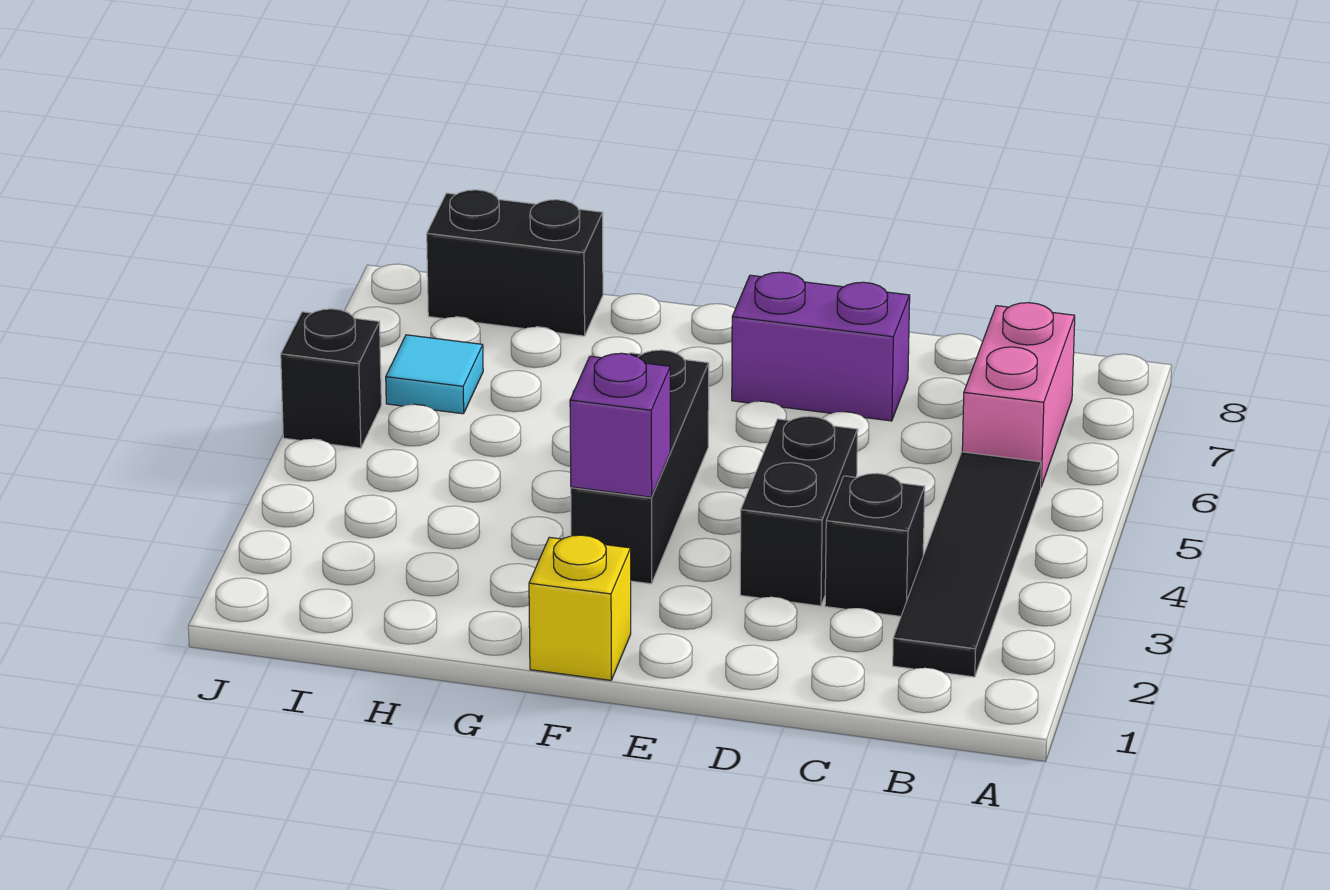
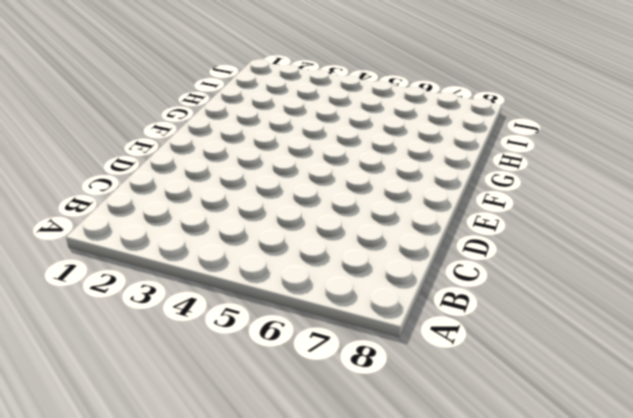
none -> black 1x4 tile [893,452,1041,677]
none -> pink 1x2 brick [962,303,1075,486]

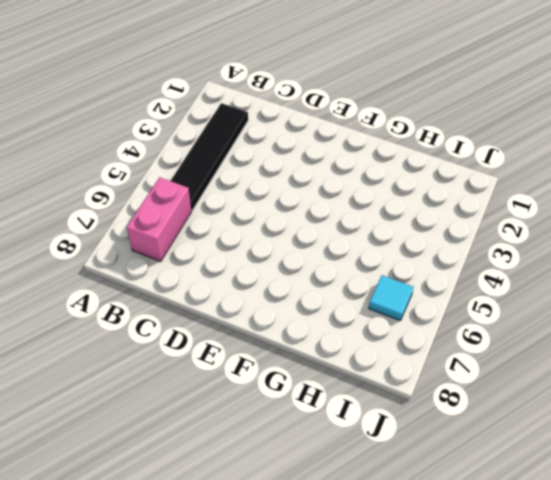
none -> black 1x1 brick [825,473,925,616]
none -> black 1x2 brick [740,416,858,606]

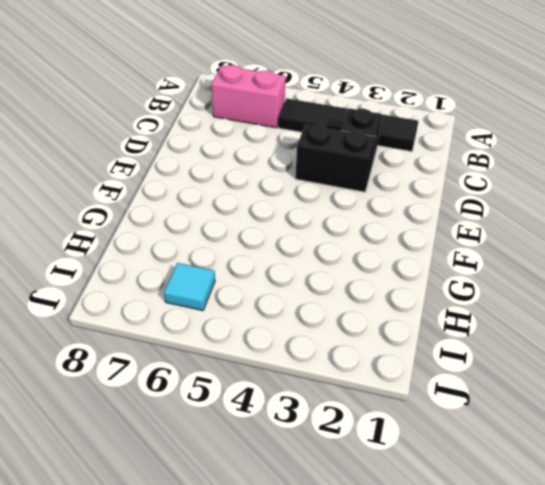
none -> purple 1x2 brick [732,272,910,421]
none -> yellow 1x1 brick [529,535,631,680]

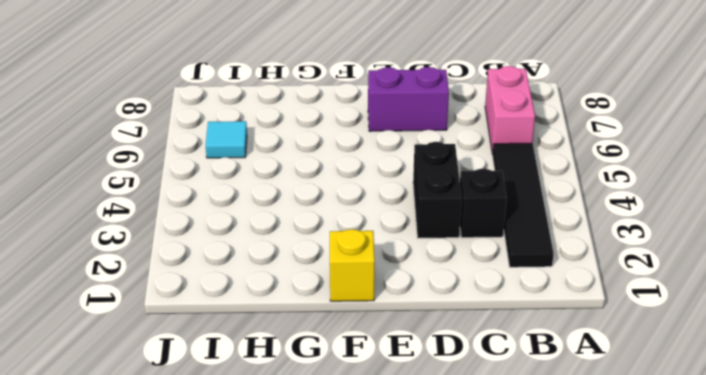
none -> black 1x3 brick [571,350,709,584]
none -> black 1x2 brick [427,190,603,336]

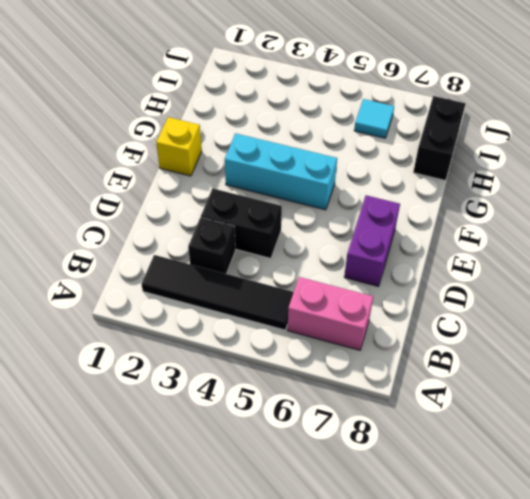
cyan 1x3 brick [225,133,337,210] -> black 1x3 brick [571,350,709,584]
none -> black 1x1 brick [281,309,381,448]
none -> purple 1x1 brick [570,353,670,497]

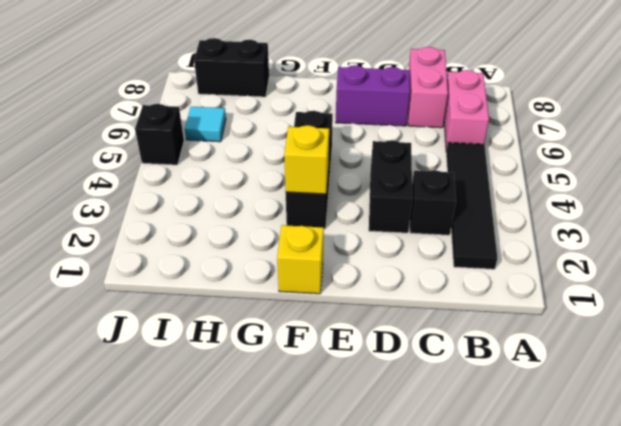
pink 1x2 brick [408,47,448,128] -> none
yellow 1x1 brick [284,125,329,194] -> purple 1x1 brick [570,353,670,497]

